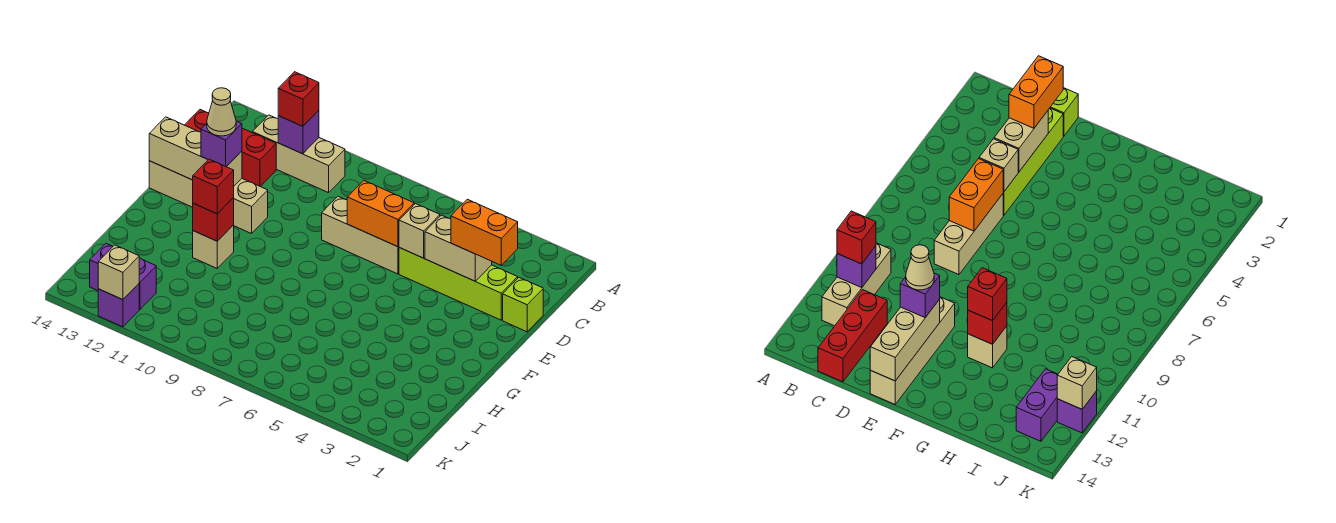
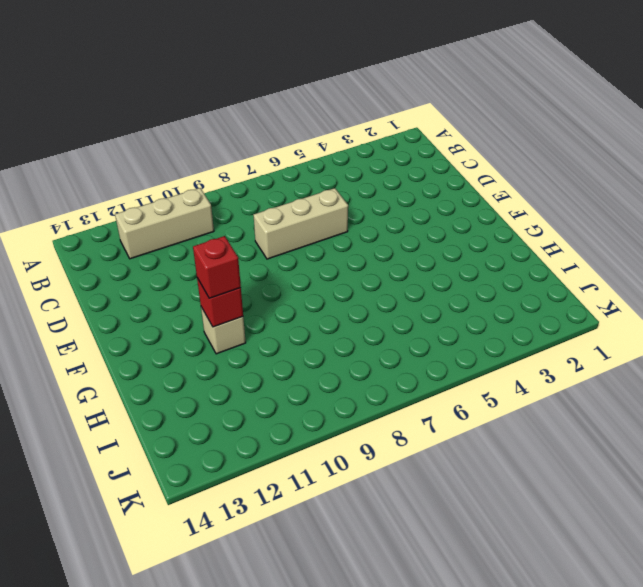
none -> red 1x3 brick [185,110,276,187]
none -> lime 1x1 brick [503,277,543,332]
none -> lime 1x4 brick [399,248,518,320]

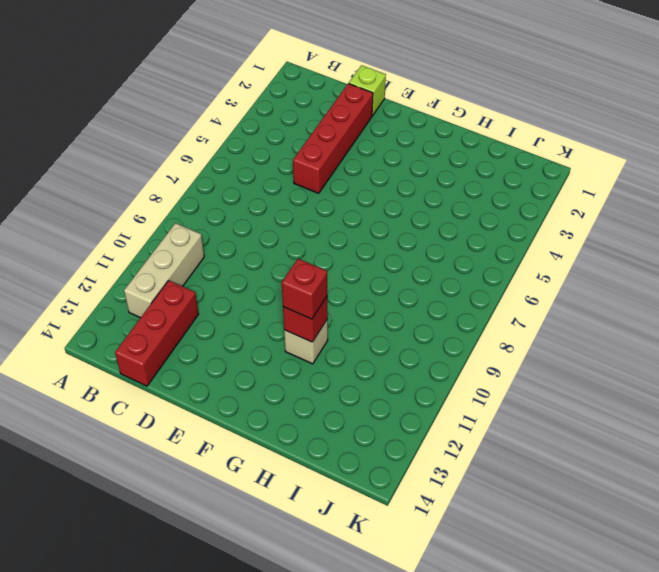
red 1x4 brick [293,83,373,193] -> lime 1x4 brick [399,248,518,320]
none -> tan 1x3 brick [322,196,399,274]
none -> tan 1x4 brick [149,161,268,234]
none -> purple 1x2 brick [90,243,156,309]

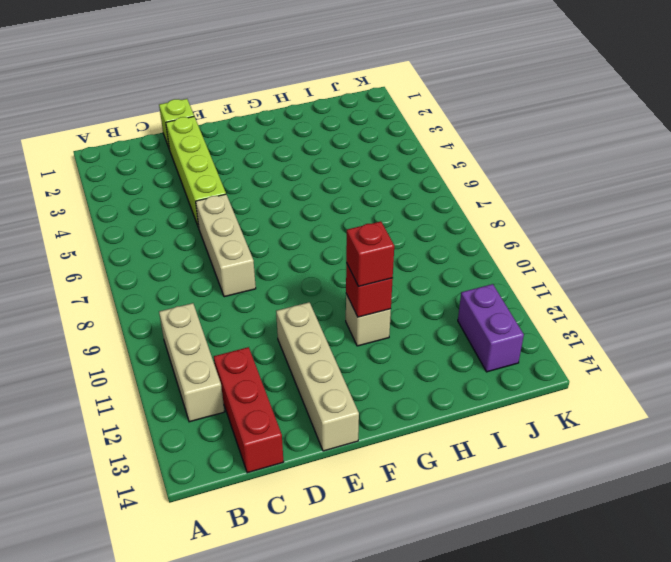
none -> purple 1x1 brick [98,284,139,327]
none -> purple 1x1 brick [278,110,319,154]
none -> tan 1x2 brick [425,215,492,281]

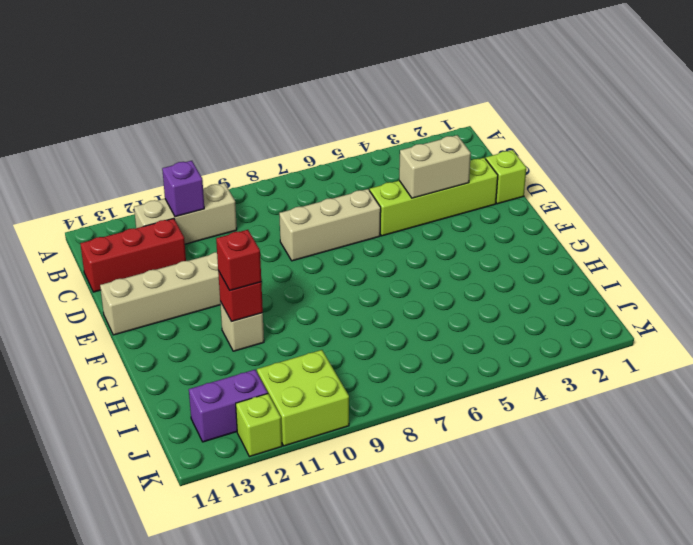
lime 2x2 brick [257,350,349,446] -> none
lime 1x1 brick [236,394,282,457] -> purple 1x1 brick [98,284,139,327]
none -> tan 1x1 brick [399,204,440,258]
none -> orange 1x2 brick [347,181,414,247]
none -> tan 1x3 brick [149,117,242,186]

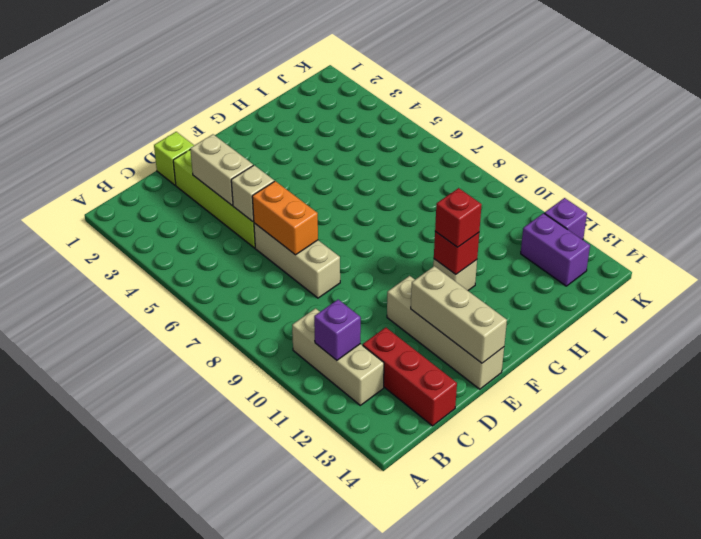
none -> tan 1x1 brick [98,245,139,300]
none -> red 1x1 brick [278,72,319,126]
none -> orange 1x2 brick [451,199,518,265]

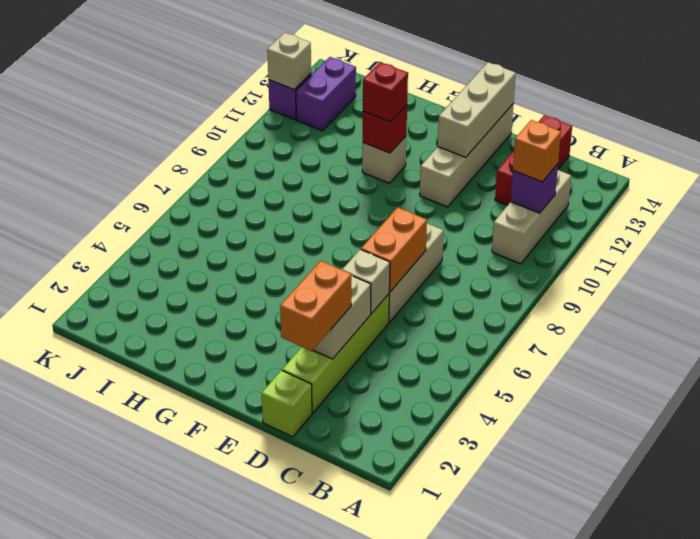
orange 1x1 brick [513,120,561,182] -> red 1x1 brick [278,72,319,126]
none -> purple 1x1 brick [201,121,242,166]
none -> tan 1x1 cone [207,88,236,136]

